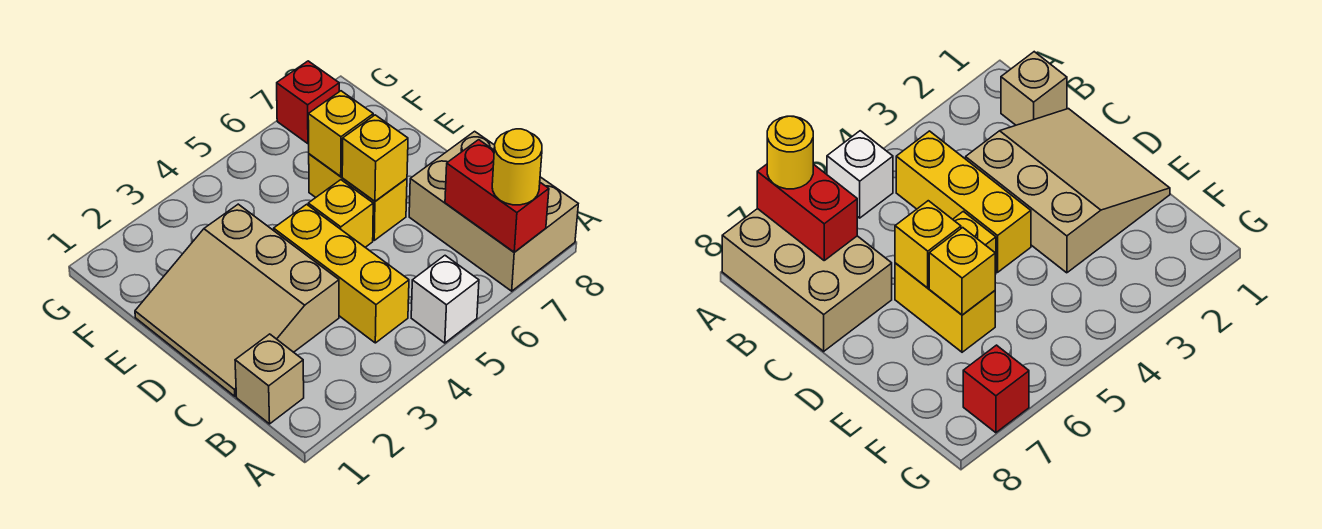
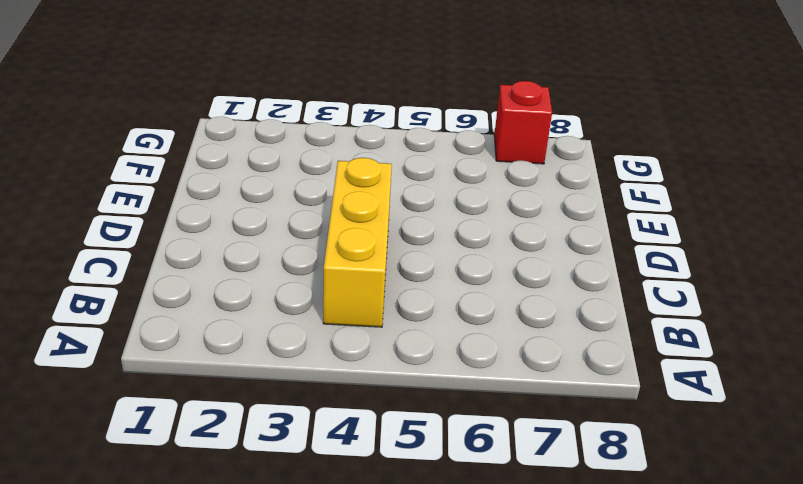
none -> white 1x1 brick [411,256,479,343]
none -> tan 2x3 brick [409,131,578,291]
none -> tan 1x1 brick [235,334,304,424]

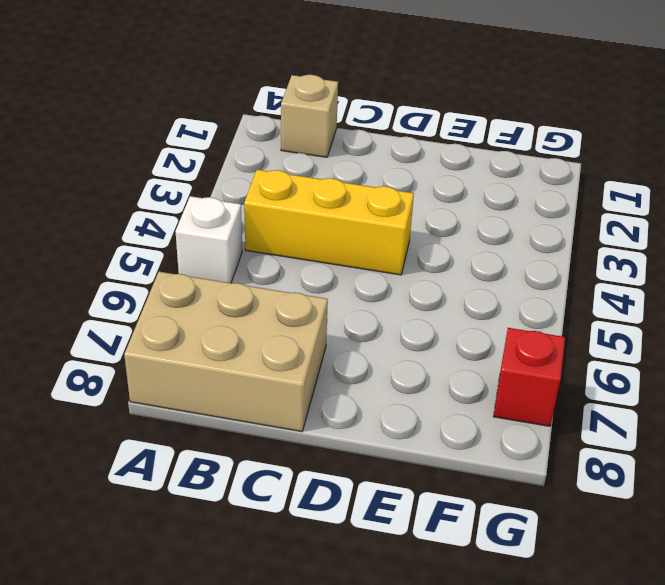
none -> tan 3x3 slope [135,204,339,396]
none -> yellow 1x1 brick [308,180,373,247]
none -> yellow 1x2 brick [309,154,407,240]

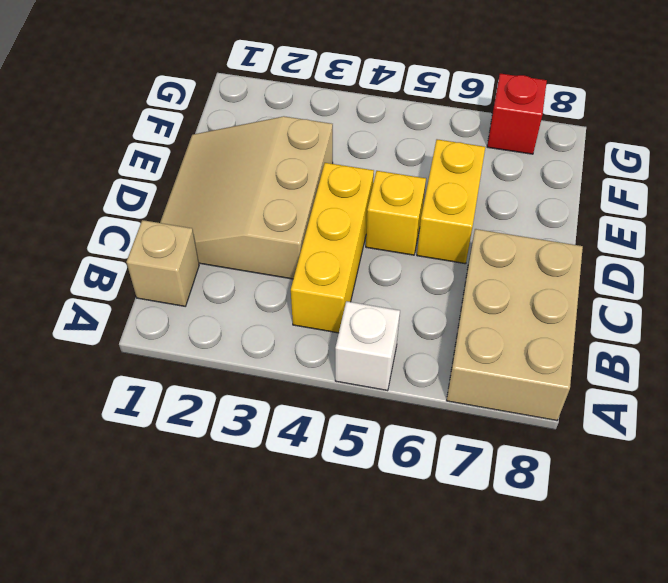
none -> red 1x2 brick [445,140,549,252]
none -> yellow 1x1 brick [342,115,408,201]
none -> yellow 1x1 brick [308,91,373,177]

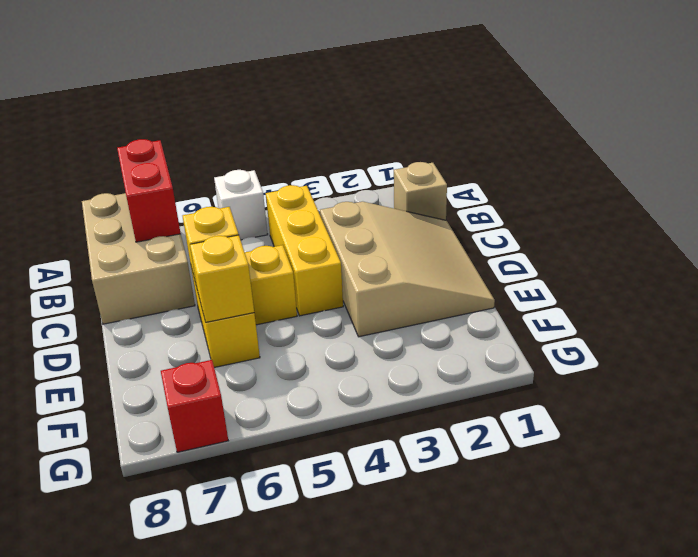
none -> yellow 1x1 round brick [492,129,542,205]

